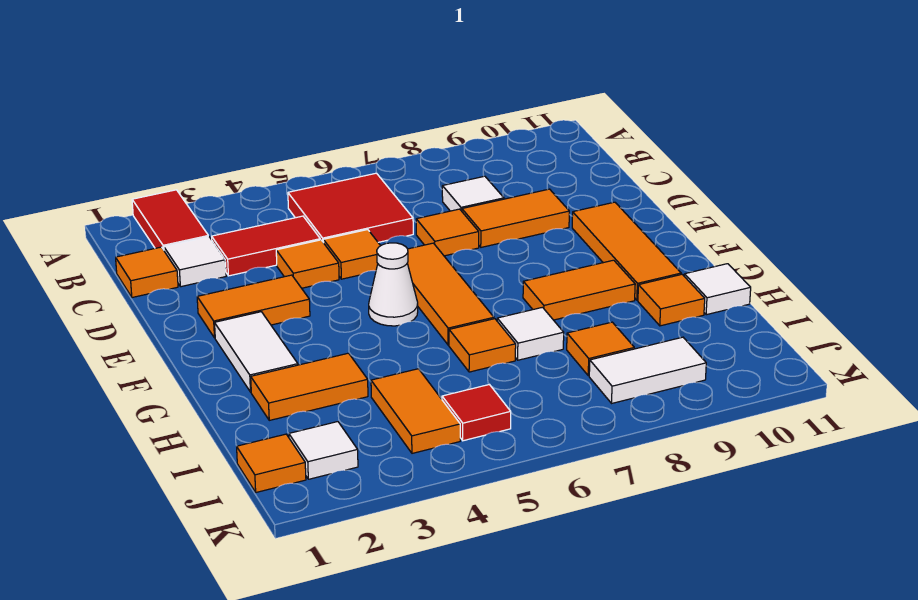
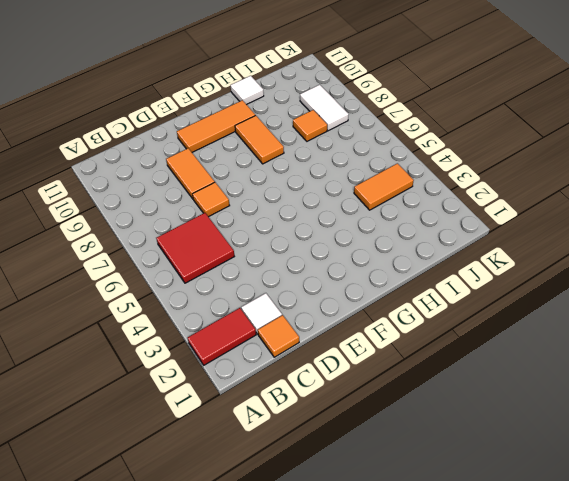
none -> red 1x2 tile [212,216,320,276]
none -> white 1x1 tile [442,176,504,211]
none -> orange 1x1 tile [276,240,339,288]

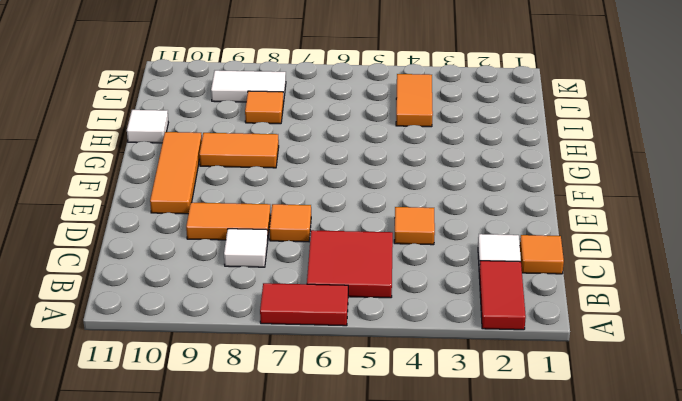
red 1x2 tile [260,283,348,326] -> red 1x2 tile moved to [212,216,320,276]
none -> orange 1x1 tile [323,230,380,279]
none -> orange 1x2 tile [197,275,310,338]
none -> orange 1x3 tile [408,243,494,345]

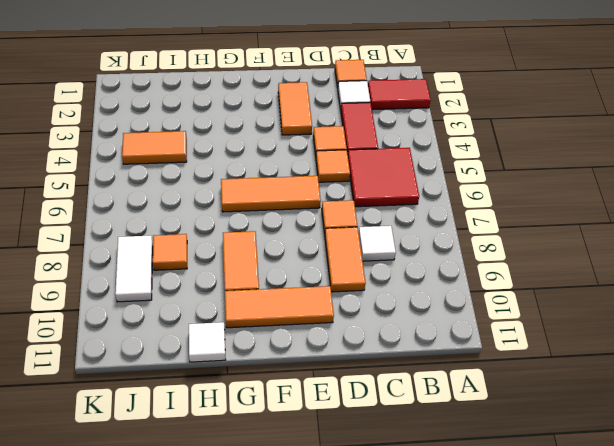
none -> white 1x2 tile [215,312,298,392]
none -> white 1x1 cone [369,243,418,326]
none -> orange 1x2 tile [251,353,368,420]

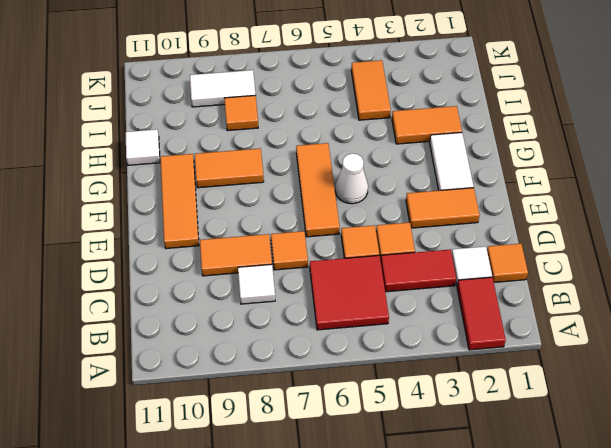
none -> orange 1x1 tile [449,319,516,372]
none -> white 1x1 tile [497,307,564,360]
none -> orange 1x1 tile [638,274,705,326]

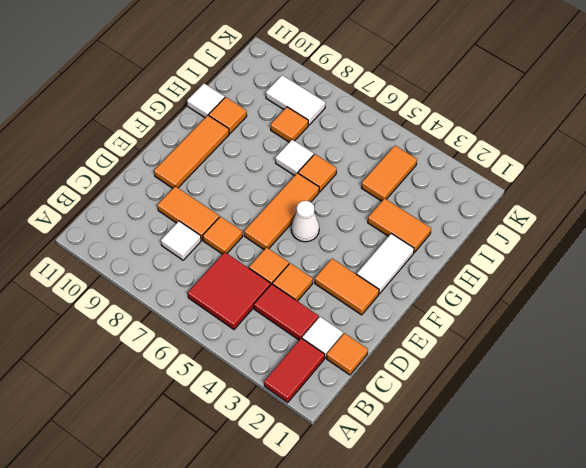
none -> orange 1x2 tile [523,260,635,320]
none -> orange 1x1 tile [237,434,306,492]
none -> white 1x1 tile [289,422,358,479]

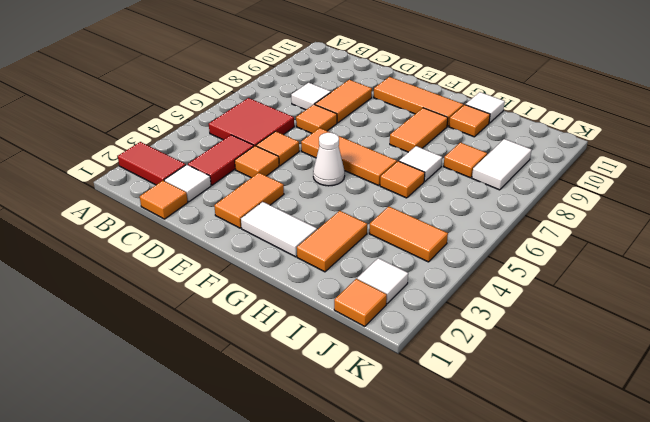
none -> red 1x1 tile [442,384,511,441]

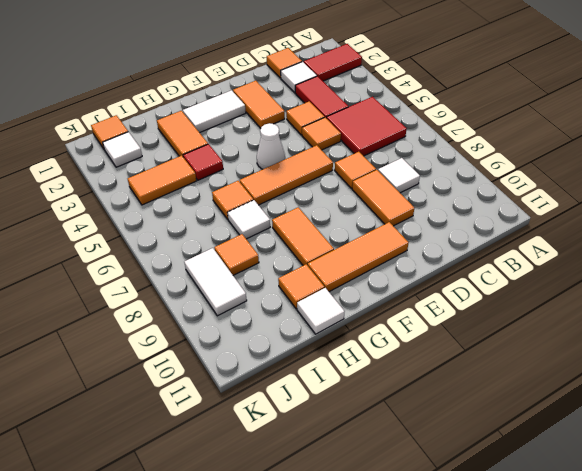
red 1x1 tile [183,144,223,180] -> red 1x1 tile moved to [442,384,511,441]

